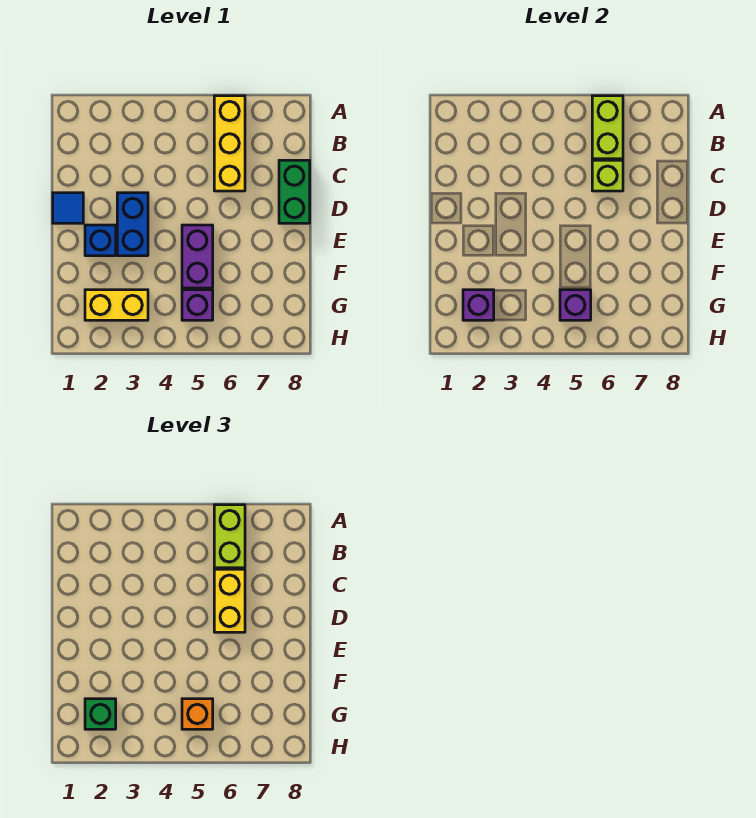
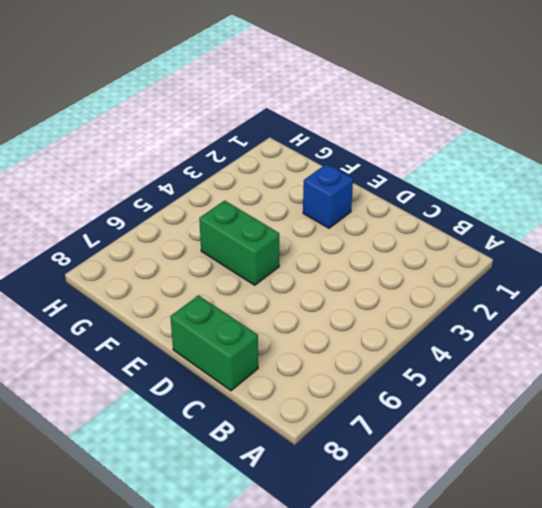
green 1x2 brick [199,200,279,285] -> purple 1x2 brick [182,225,213,288]
none -> yellow 1x3 brick [214,96,245,191]
none -> blue 1x1 tile [53,193,83,223]
none -> blue 1x2 brick [117,193,148,256]

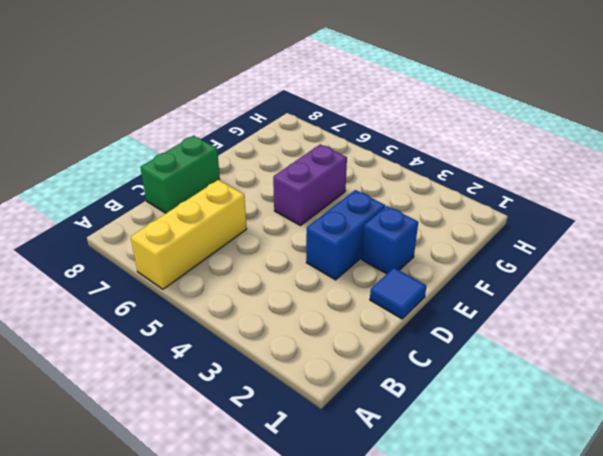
none -> yellow 1x2 brick [85,290,148,320]
none -> purple 1x1 brick [182,290,213,320]
none -> lime 1x2 brick [592,96,623,159]

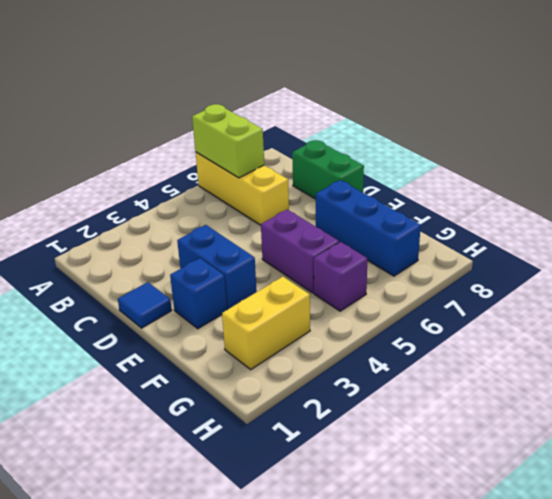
blue 1x3 brick [316,180,421,276] -> none
none -> lime 1x1 brick [592,160,623,191]
none -> purple 1x1 brick [463,290,494,320]
none -> purple 1x1 brick [560,290,591,320]

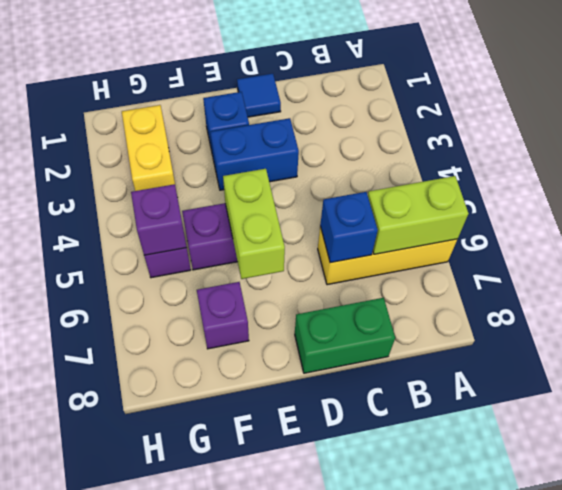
blue 1x1 brick [320,192,378,263] -> lime 1x1 brick [592,160,623,191]
lime 1x2 brick [223,169,285,279] -> lime 1x2 brick turned to [214,505,245,568]
purple 1x1 brick [197,282,249,349] -> purple 1x1 brick moved to [463,290,494,320]
none -> yellow 1x2 brick [214,569,245,632]
none -> green 1x1 brick [85,699,116,729]
none -> orange 1x1 brick [182,699,213,729]

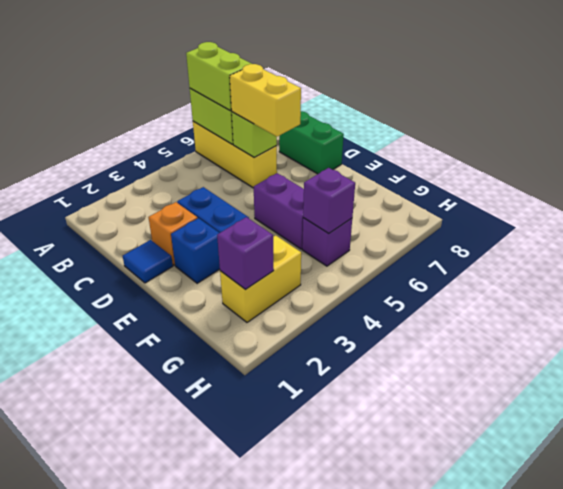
orange 1x1 brick [148,202,198,265] -> orange 1x1 brick moved to [182,699,213,729]
none -> green 1x1 brick [85,699,116,729]

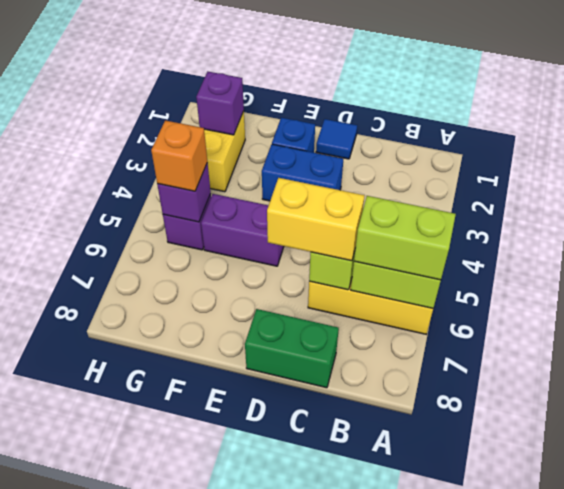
none -> green 1x1 brick [85,699,116,729]

